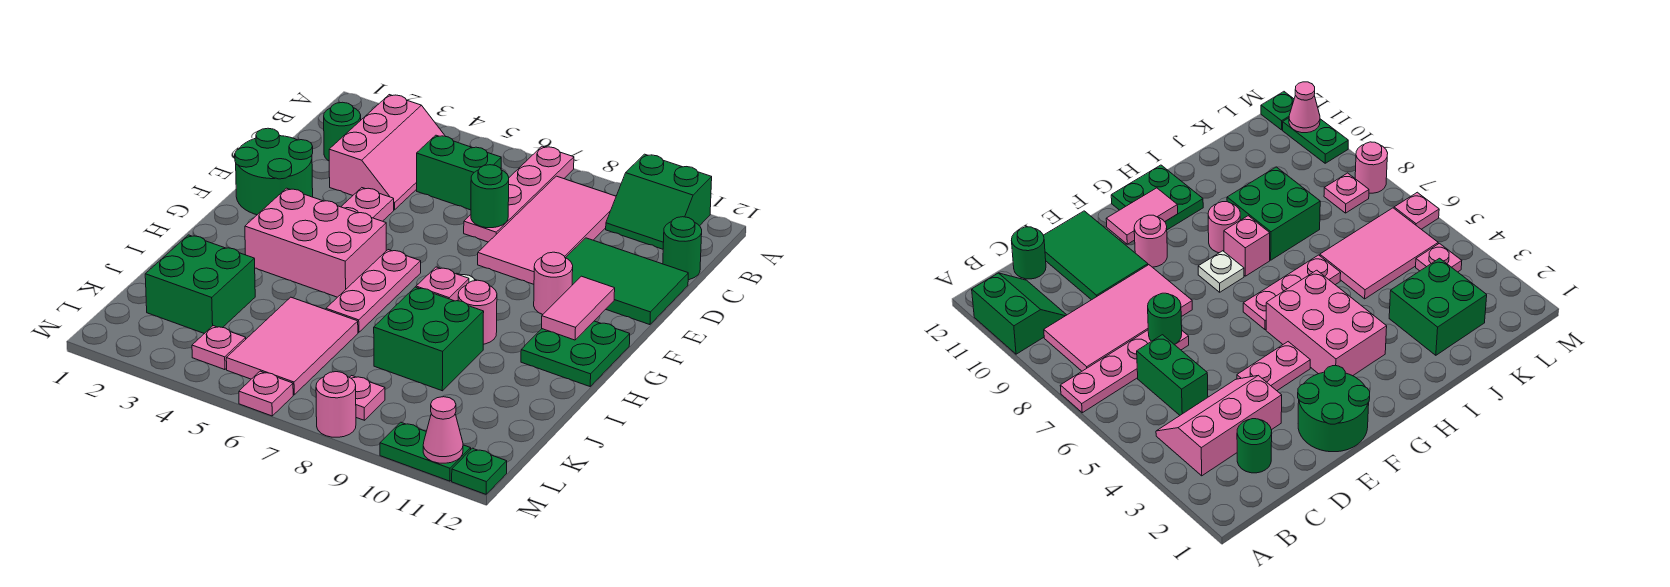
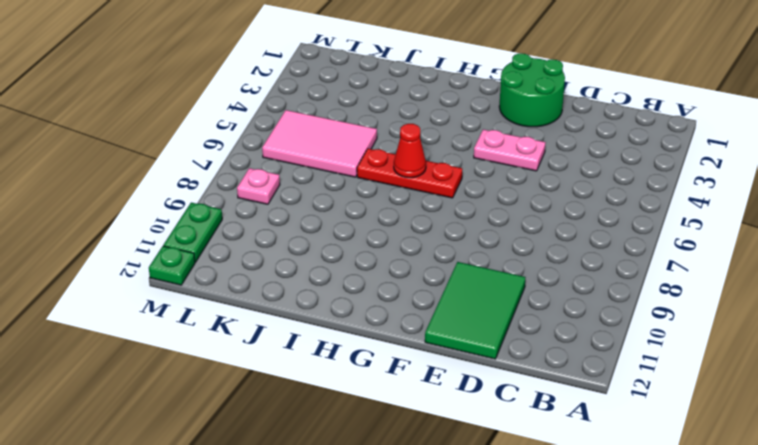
red 1x3 plate [357,149,462,198] -> pink 1x3 plate [326,250,421,333]
red 1x1 cone [394,124,426,178] -> none
none -> pink 1x4 plate [464,146,574,242]
none -> green 2x2 slope [606,154,712,249]
none -> pink 2x3 slope [329,95,445,210]

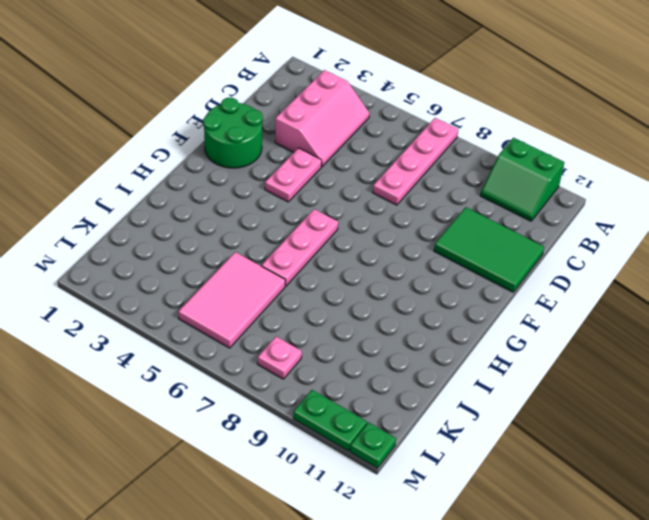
none -> pink 2x4 tile [478,176,616,284]
none -> green 1x1 round brick [324,102,361,161]
none -> green 1x2 brick [417,135,501,210]

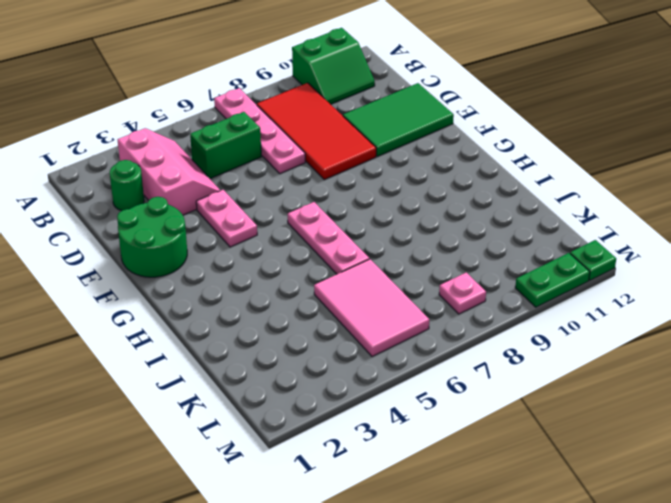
red 2x4 tile [257,83,376,180] -> pink 2x4 tile [478,176,616,284]
none -> green 1x1 round brick [663,217,702,280]
none -> pink 1x1 round brick [534,252,573,315]
none -> pink 2x3 brick [245,188,386,297]

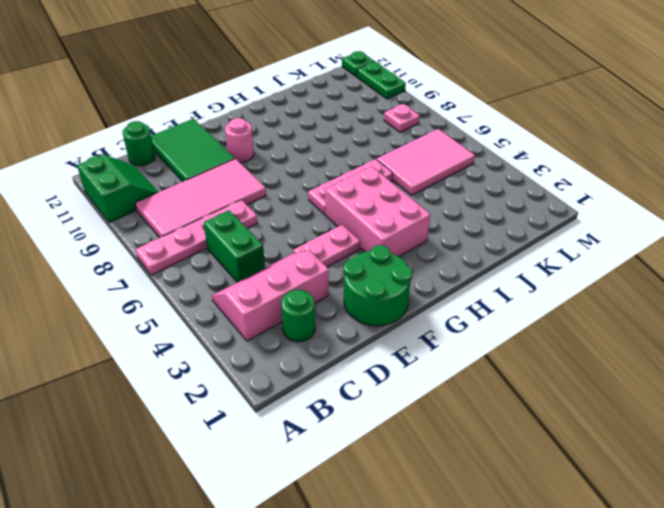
none -> white 1x1 plate [1198,251,1244,292]
none -> green 2x2 plate [521,321,630,386]
none -> pink 1x1 brick [416,267,469,301]

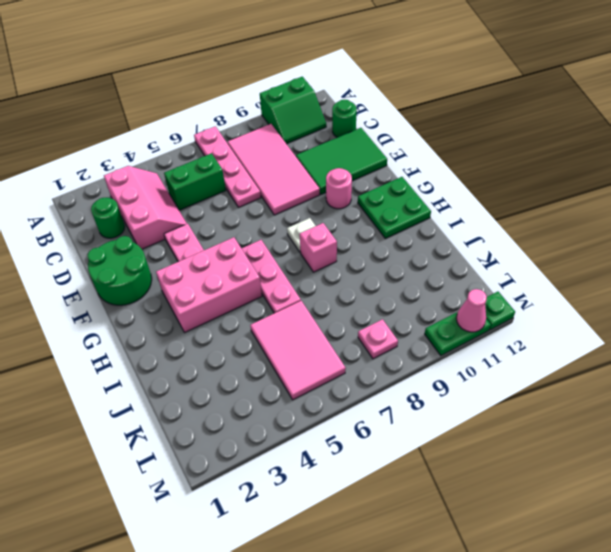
none -> pink 1x1 round brick [458,280,497,344]
none -> green 2x2 brick [374,287,484,391]
none -> green 2x2 brick [145,235,255,334]

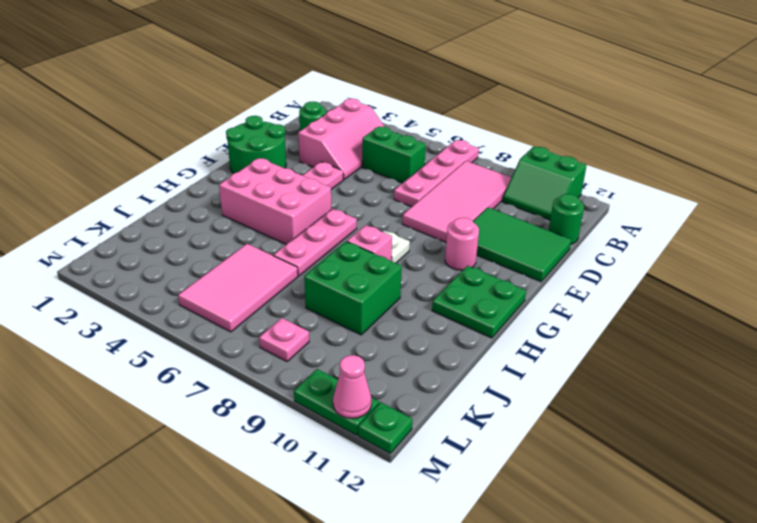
none -> pink 1x1 round brick [458,280,497,344]
none -> green 2x2 brick [145,235,255,334]
none -> pink 1x1 plate [192,326,246,370]

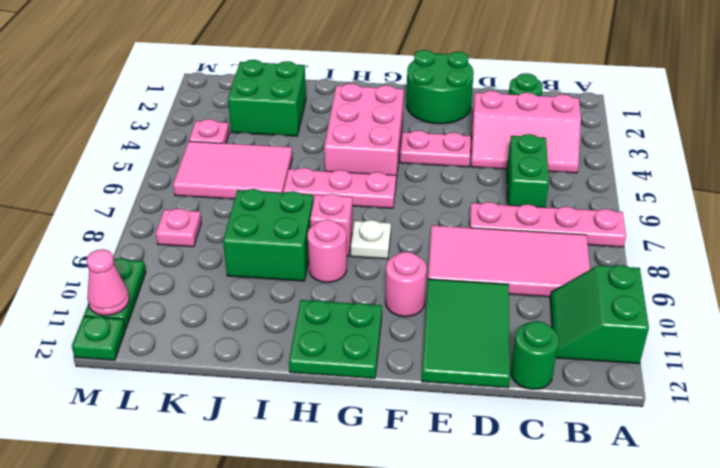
none -> pink 1x1 plate [239,371,293,416]
none -> pink 1x1 round brick [316,372,356,437]
none -> green 1x1 round brick [471,165,509,228]

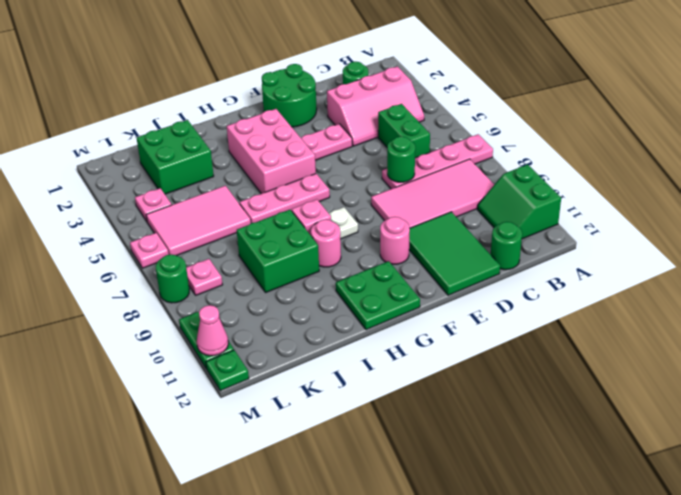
green 1x1 round brick [156,254,189,303] -> pink 1x1 round brick [316,372,356,437]
none -> pink 1x2 tile [542,276,615,340]

